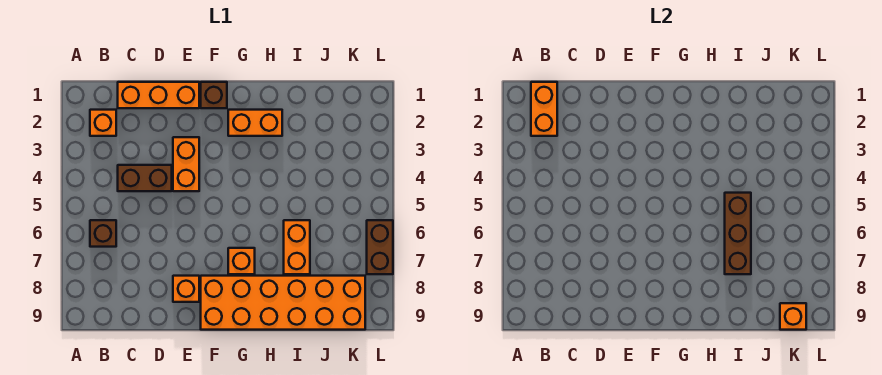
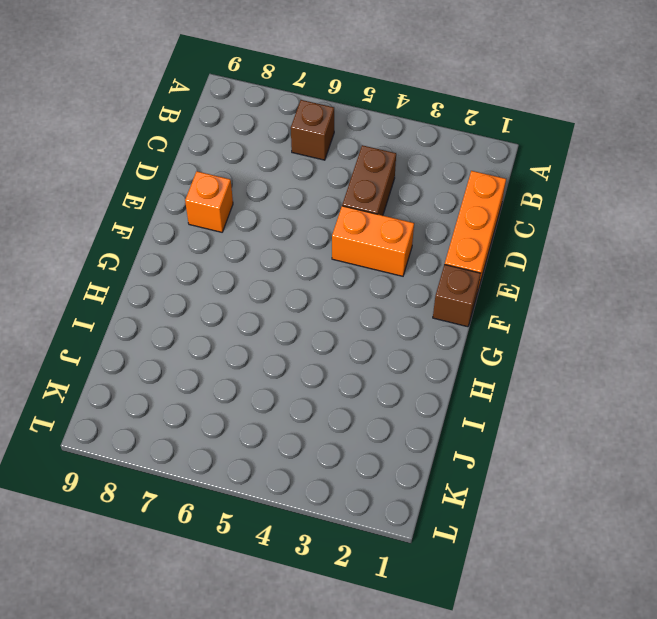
none -> orange 1x1 brick [90,110,116,136]
none -> orange 2x6 brick [201,276,365,330]
none -> orange 1x2 brick [228,110,282,136]

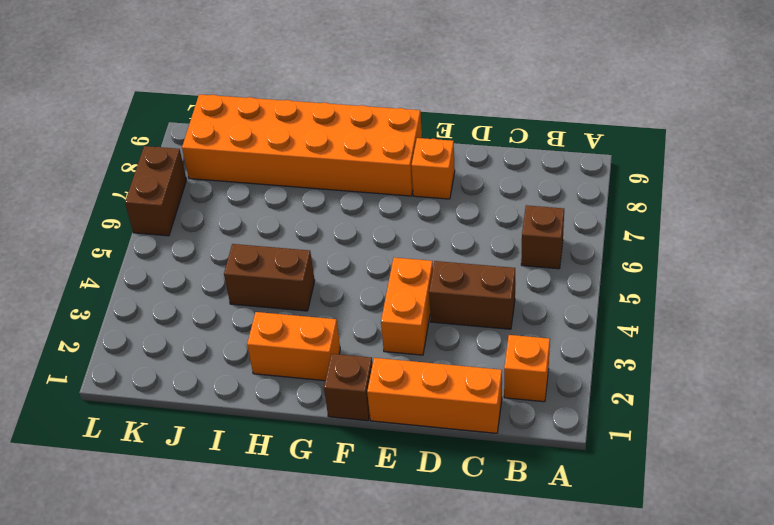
brown 1x2 brick [224,244,315,311] -> none
none -> orange 1x1 brick [228,248,255,274]
none -> orange 1x2 brick [284,220,310,274]
none -> orange 1x2 brick [531,82,557,136]

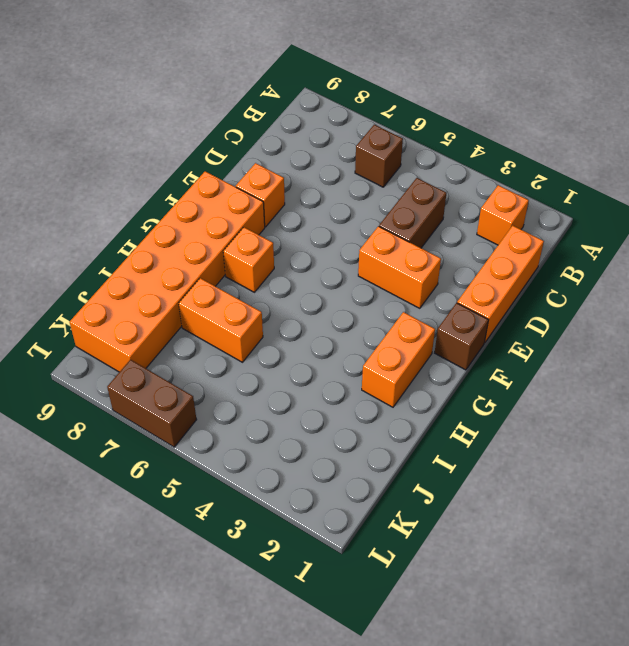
none -> orange 1x2 brick [531,82,557,136]
none -> brown 1x3 brick [725,193,751,274]
none -> orange 1x1 brick [780,303,806,330]

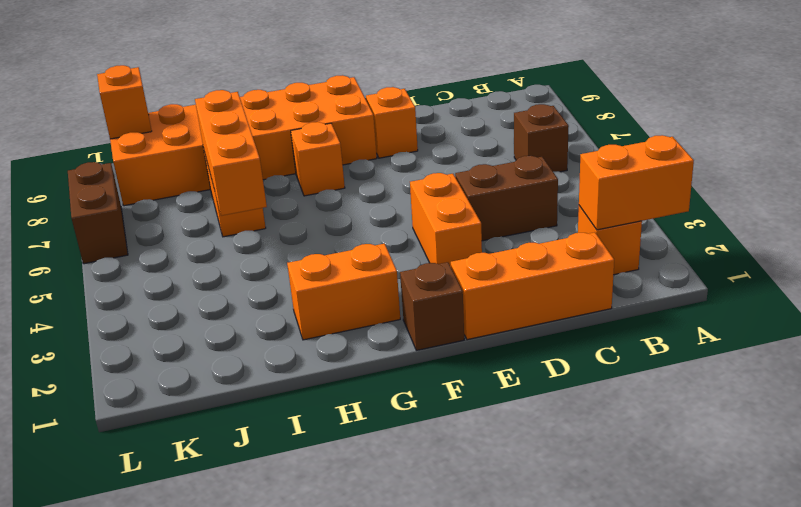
orange 1x2 brick [579,135,694,230] -> orange 1x2 brick turned to [531,82,557,136]
orange 1x3 brick [195,90,267,216] -> brown 1x3 brick [725,193,751,274]

